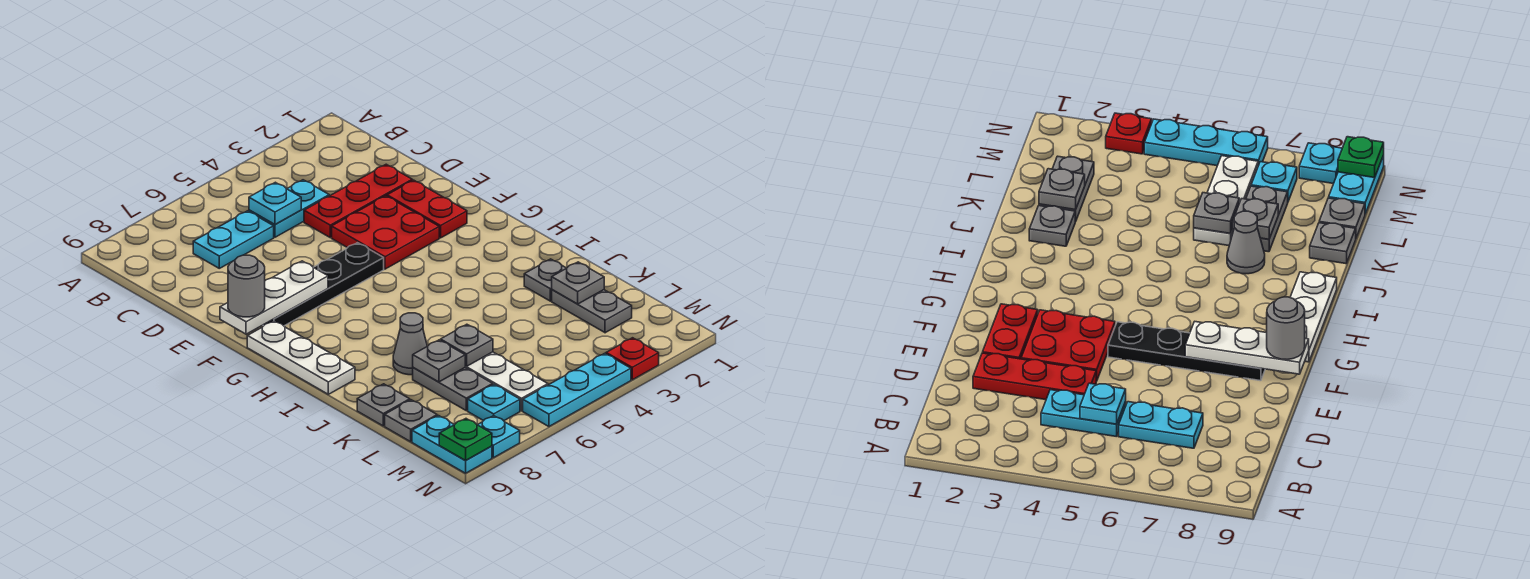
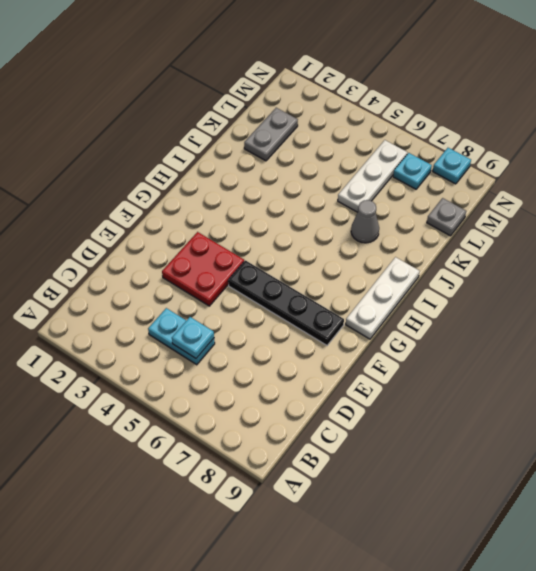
none -> cyan 1x2 plate [193,211,274,268]
none -> red 1x3 plate [304,164,412,237]
none -> red 1x2 plate [387,180,467,238]

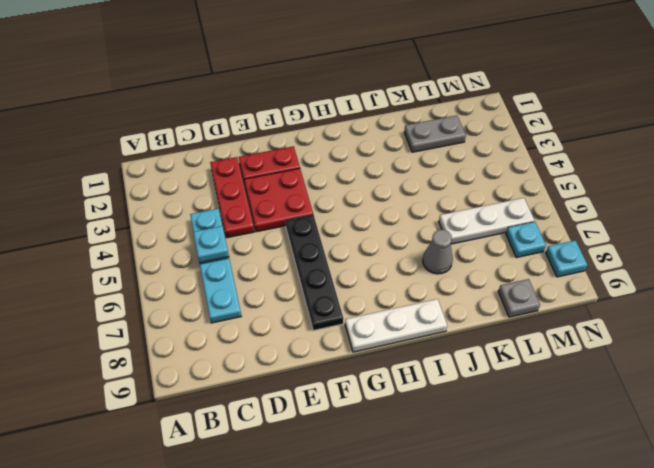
none -> grey 1x1 plate [524,259,566,301]
none -> grey 1x2 plate [413,368,493,410]
none -> grey 1x1 plate [357,384,410,426]

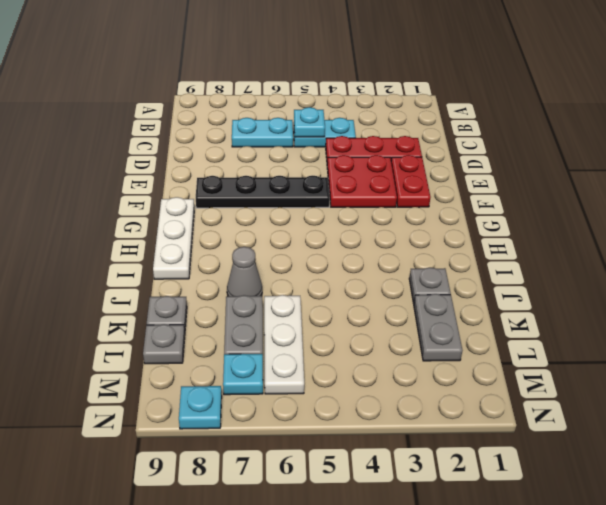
none -> cyan 1x2 plate [412,416,492,473]
none -> red 1x1 plate [606,338,659,380]
none -> cyan 1x3 plate [523,353,631,427]

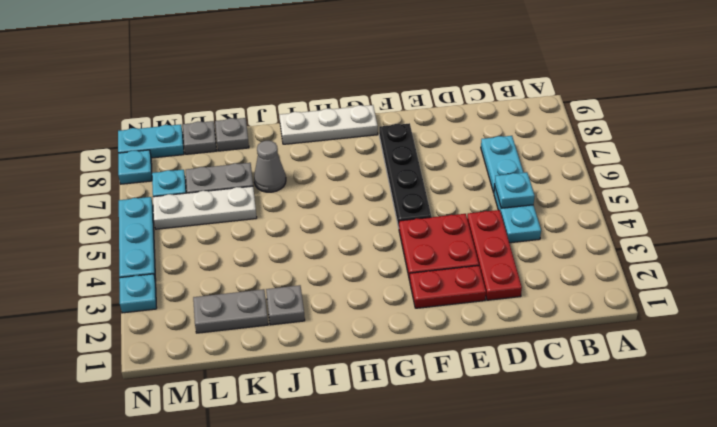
cyan 1x1 plate [119,274,157,313] -> red 1x1 plate [606,338,659,380]
none -> white 1x3 plate [220,261,328,334]
none -> grey 1x1 plate [552,262,604,304]
none -> grey 1x1 plate [441,324,493,366]

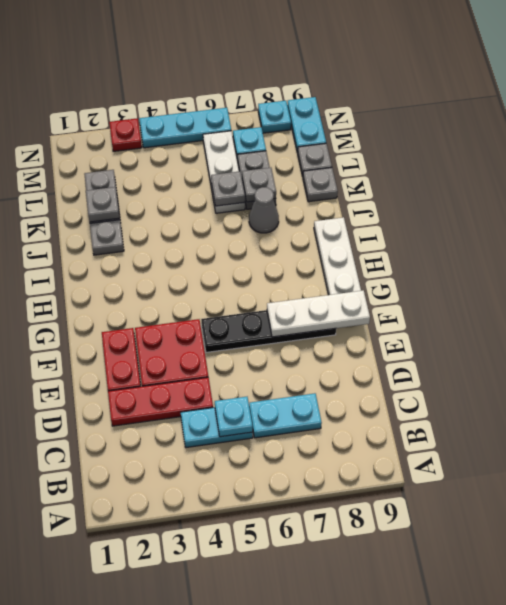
none -> green 1x1 plate [439,419,492,460]
none -> grey 1x1 round brick [228,255,265,317]

